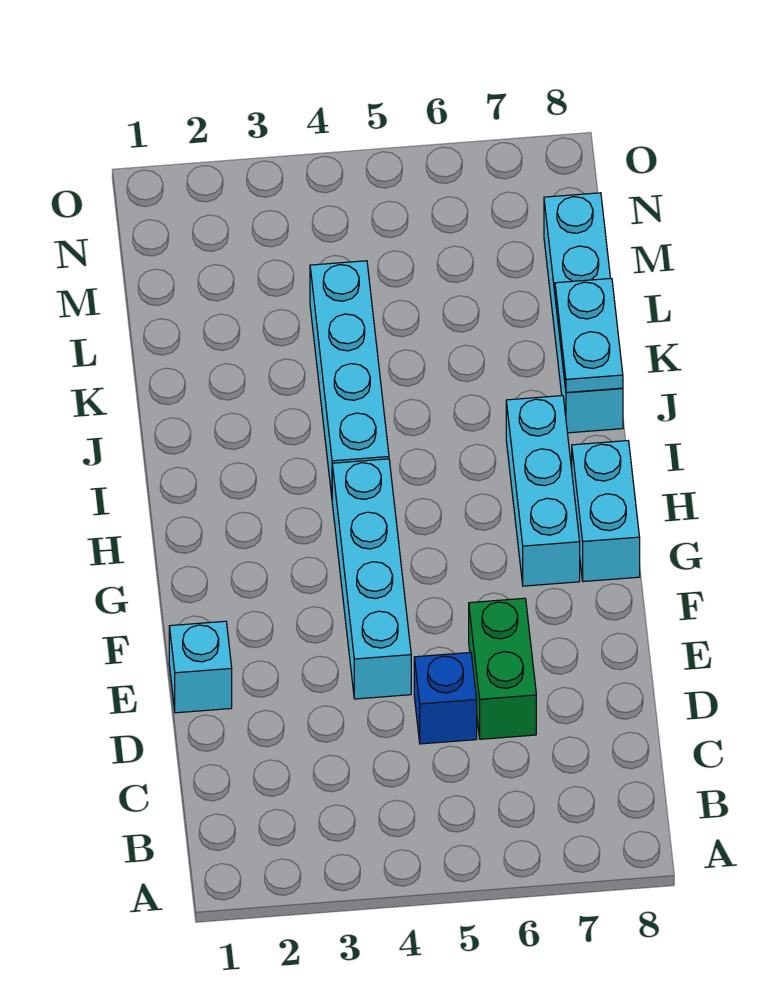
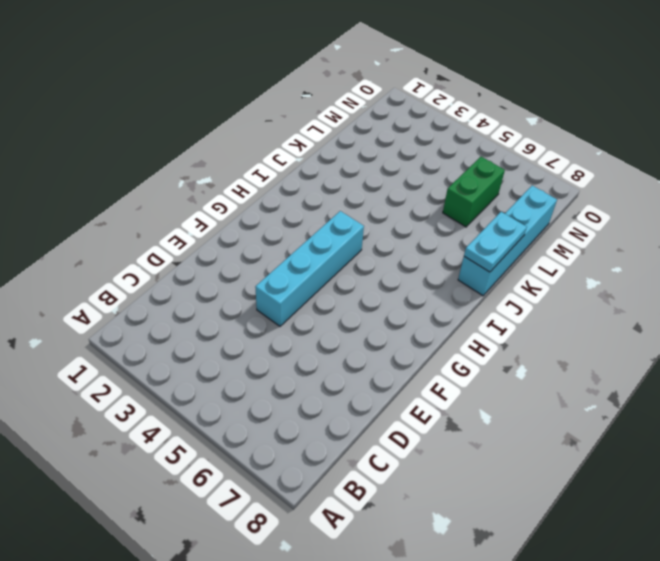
green 1x2 brick [443,157,505,227] -> green 1x2 brick moved to [469,598,536,739]
none -> blue 1x1 brick [414,652,477,744]
none -> cyan 1x1 brick [169,621,232,713]

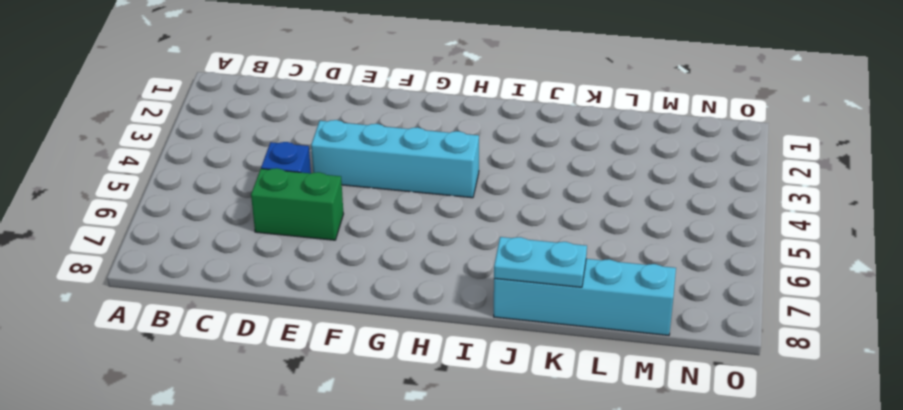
none -> cyan 1x1 brick [169,621,232,713]
none -> cyan 1x3 brick [506,396,580,586]

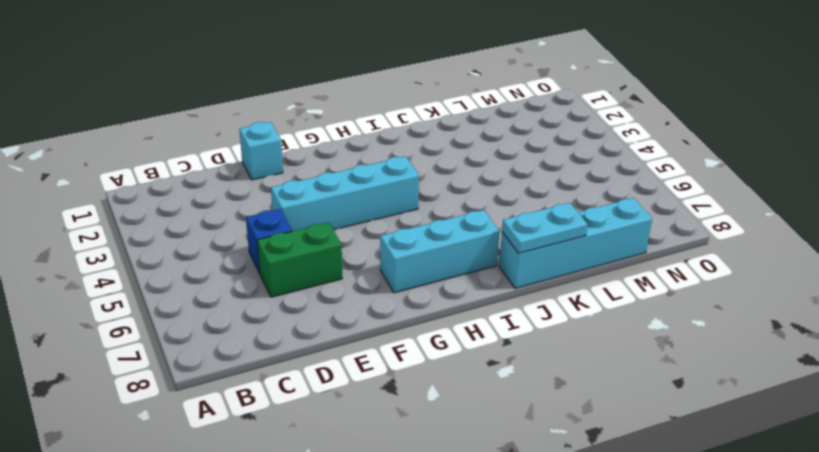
none -> cyan 1x2 brick [572,441,640,582]
none -> cyan 1x4 brick [310,261,389,496]

